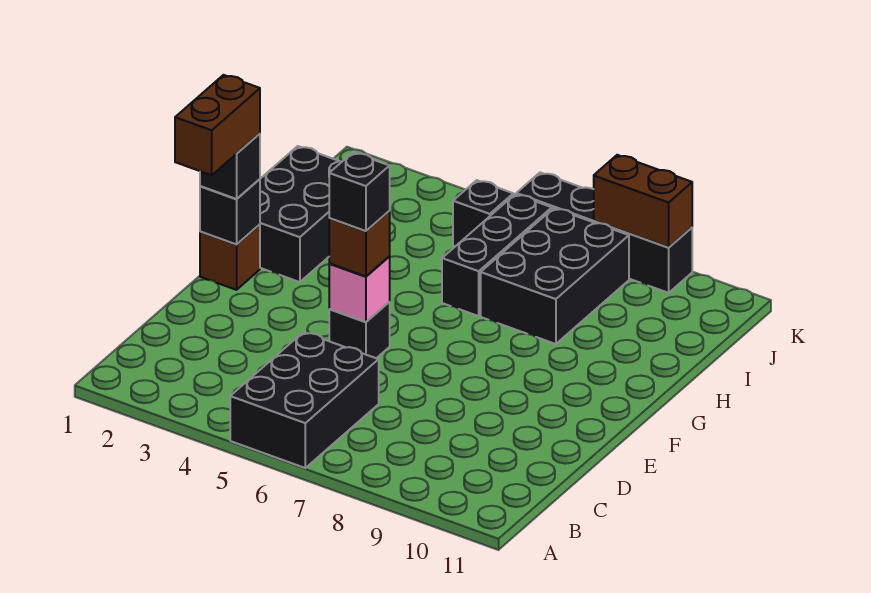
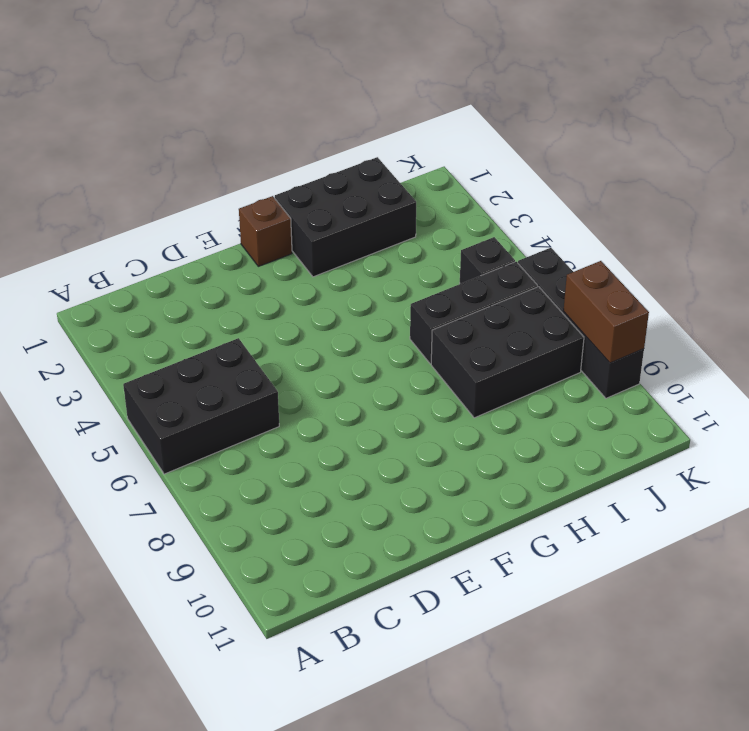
none -> black 1x1 brick [329,302,390,358]
none -> pink 1x1 brick [329,257,390,322]
none -> black 1x1 brick [200,179,260,244]

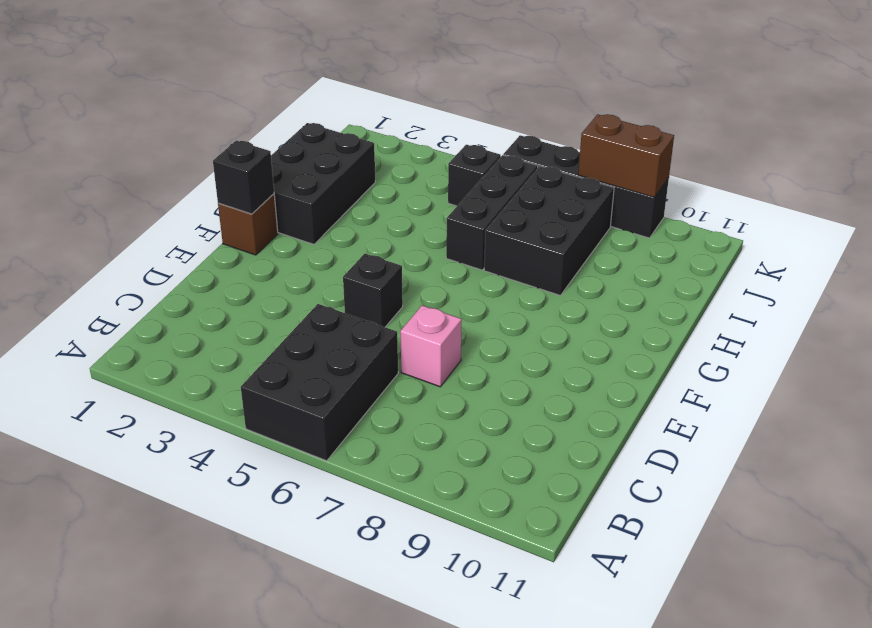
pink 1x1 brick [400,305,462,387] -> pink 1x1 brick moved to [329,257,390,322]
none -> brown 1x1 brick [329,211,390,276]
none -> black 1x1 brick [200,134,260,199]
none -> brown 1x2 brick [175,75,260,175]

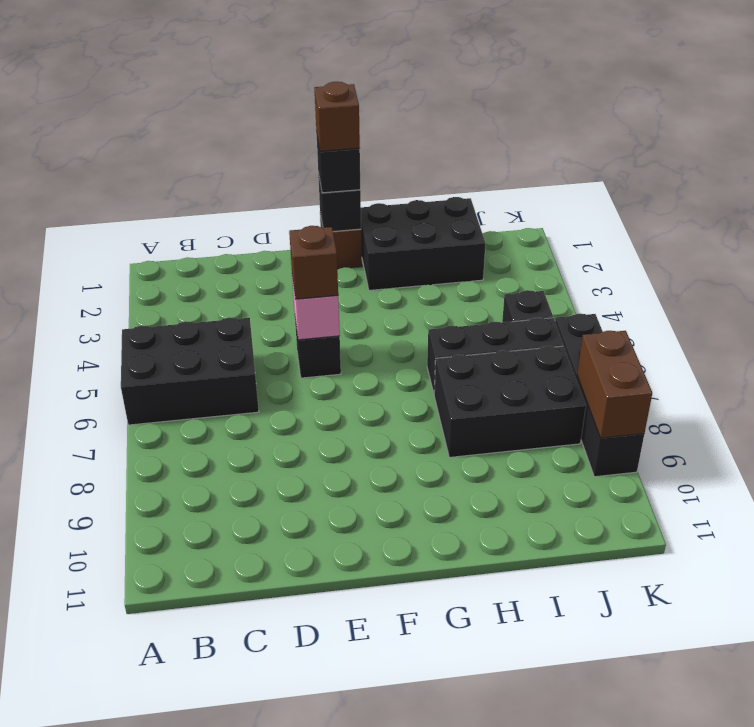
brown 1x1 brick [315,82,360,151] -> brown 1x2 brick [175,75,260,175]
none -> black 1x1 brick [329,153,390,231]

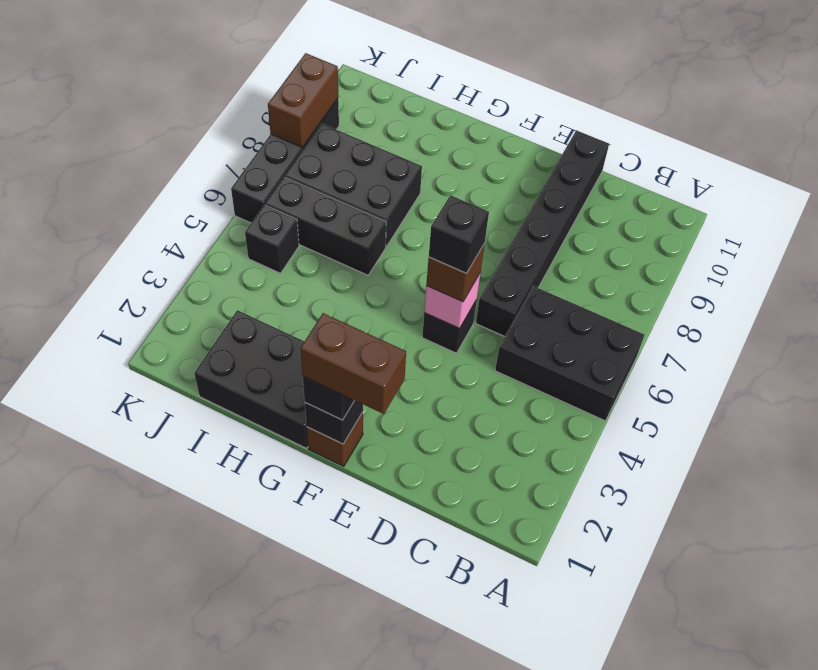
black 1x6 brick [476,130,609,337] -> none

